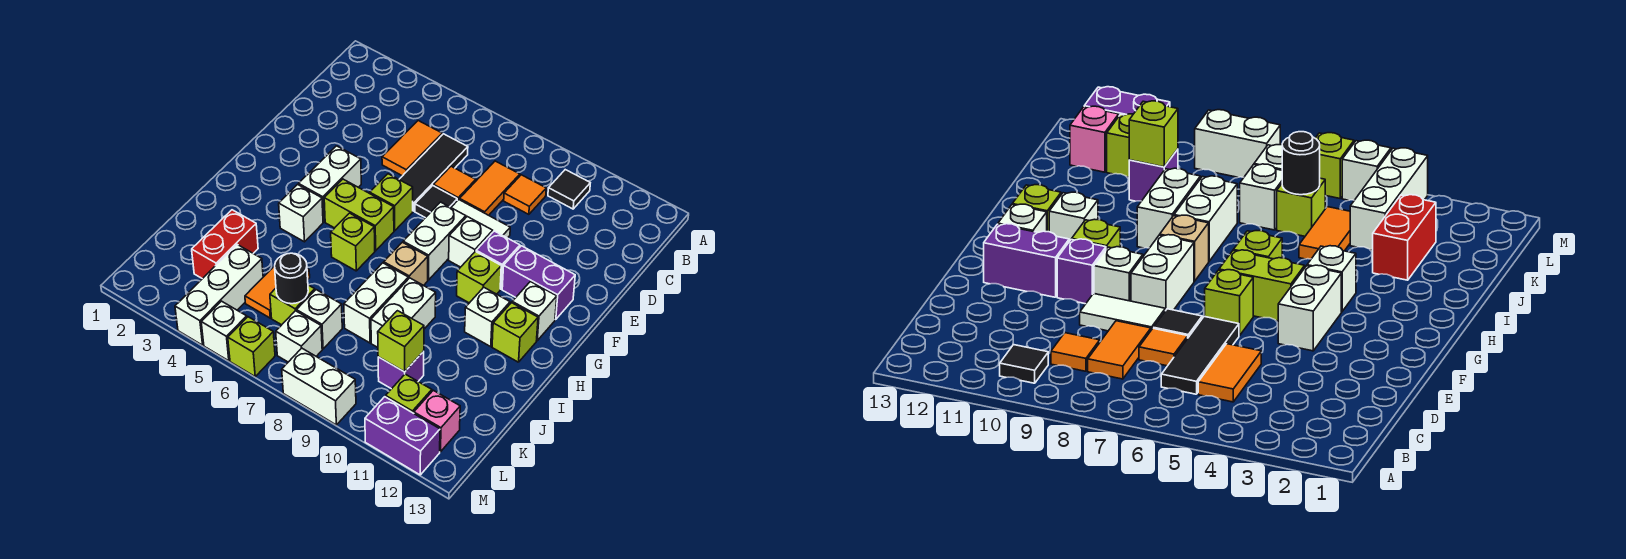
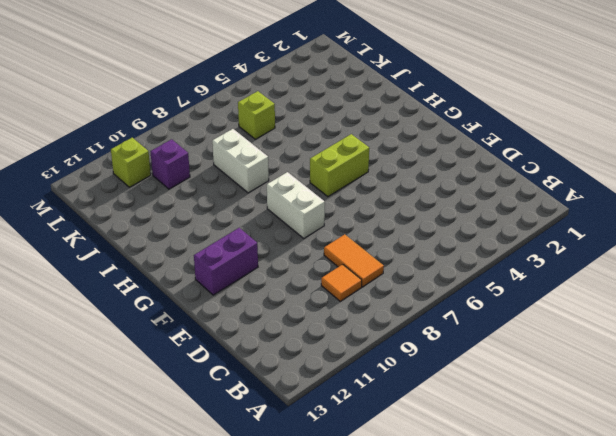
none -> black 1x1 tile [548,170,590,209]
none -> orange 1x2 tile [382,121,442,176]
none -> black 1x3 tile [399,134,468,211]
none -> orange 1x1 tile [434,166,476,201]

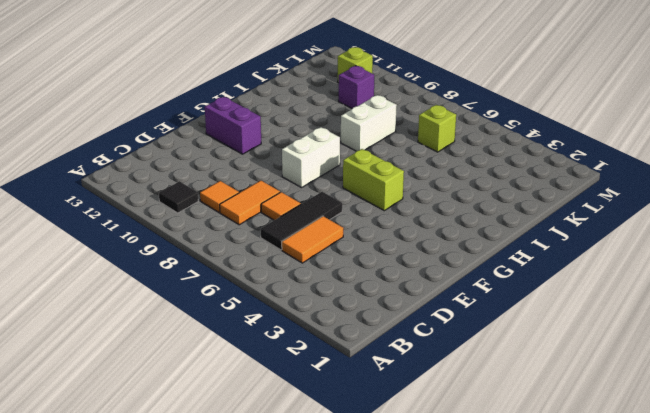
none -> black 1x1 tile [415,185,457,218]
none -> white 1x2 tile [451,200,510,238]
none -> white 1x2 brick [299,146,361,222]
none -> lime 1x1 brick [370,174,413,231]

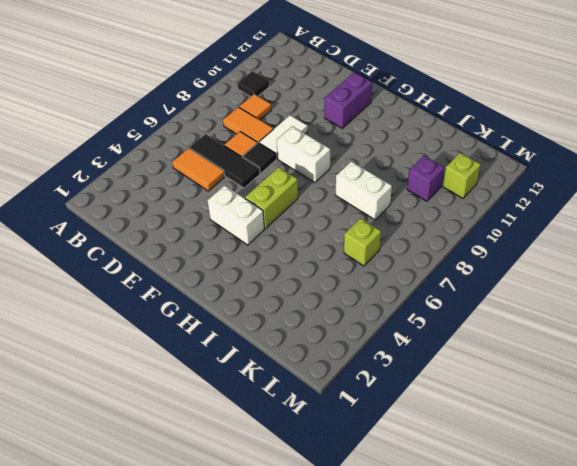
none -> lime 1x1 brick [370,174,413,231]
none -> white 1x1 brick [449,217,493,267]
none -> purple 1x1 brick [476,231,520,289]
none -> lime 1x1 brick [457,252,501,303]

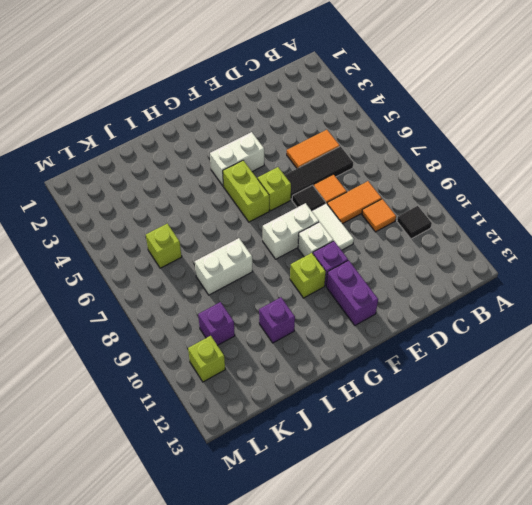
purple 1x1 brick [259,297,295,343] -> none
none -> white 1x1 brick [512,282,557,341]
none -> white 1x1 brick [279,185,323,242]
none -> lime 1x1 brick [331,213,375,271]
none -> tan 1x1 brick [384,242,428,286]

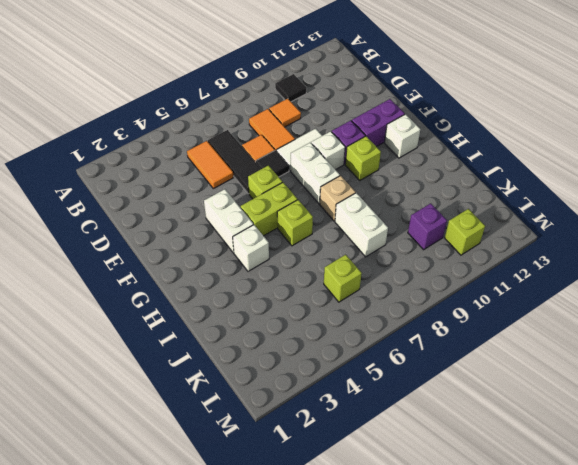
none -> white 1x1 brick [465,287,510,346]
none -> lime 1x1 brick [492,303,538,362]
none -> white 1x2 brick [371,278,436,347]
none -> red 1x2 brick [192,210,258,279]

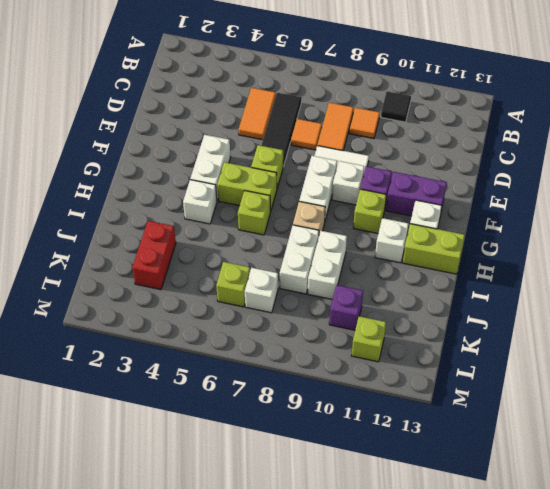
lime 1x2 brick [403,224,465,274] -> lime 1x1 brick [492,303,538,362]
none -> black 1x1 tile [415,185,457,218]
none -> orange 1x2 tile [245,266,310,318]
none -> white 1x3 brick [175,245,263,345]
none -> white 1x1 brick [276,311,322,362]

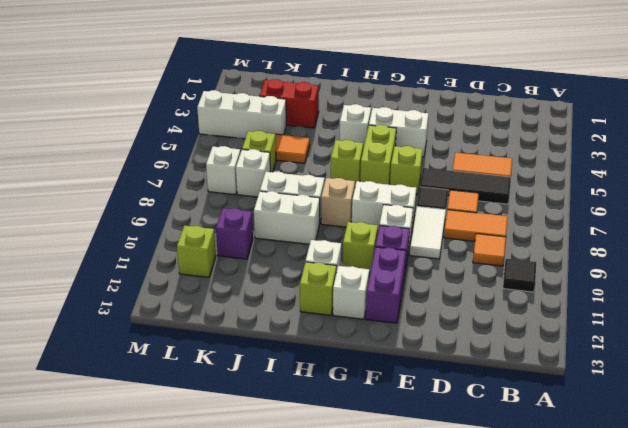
none -> pink 1x1 brick [414,390,460,452]
none -> white 1x1 brick [201,301,247,361]
none -> lime 1x1 brick [228,317,275,376]
none -> white 1x2 brick [282,348,356,425]

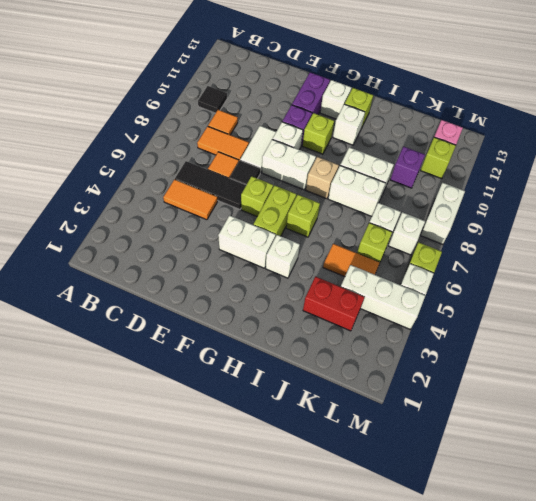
none -> purple 1x2 brick [365,397,440,475]
none -> black 1x1 round brick [275,253,308,304]
none -> lime 1x1 brick [378,311,424,372]

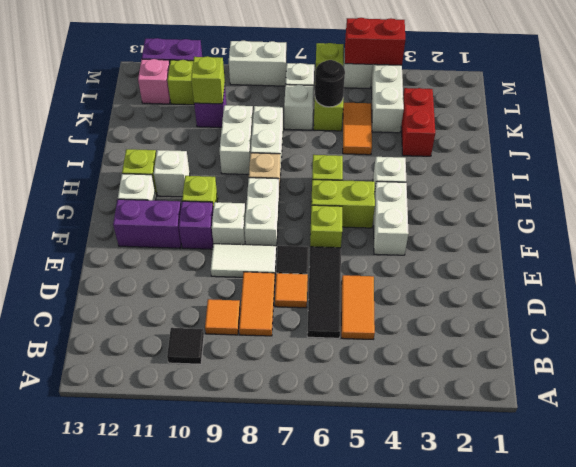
red 1x2 brick [345,18,405,65] -> none

